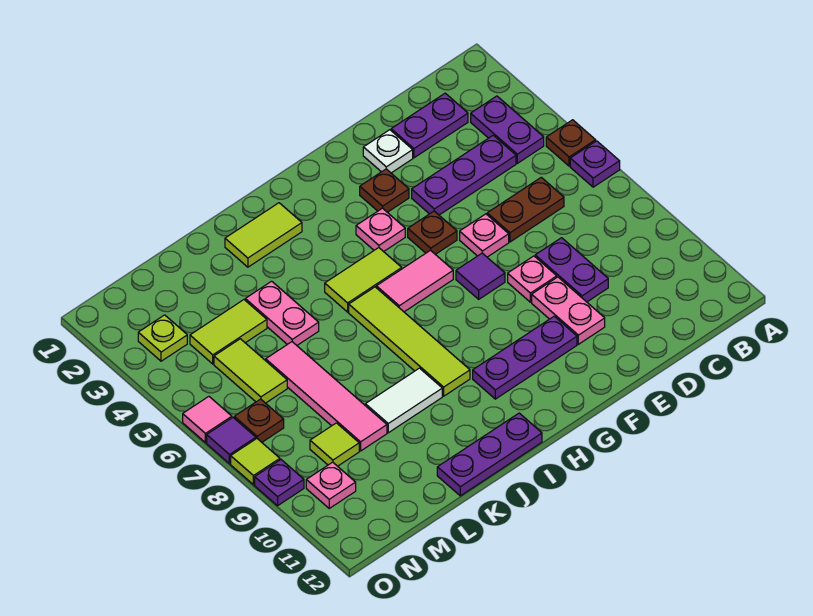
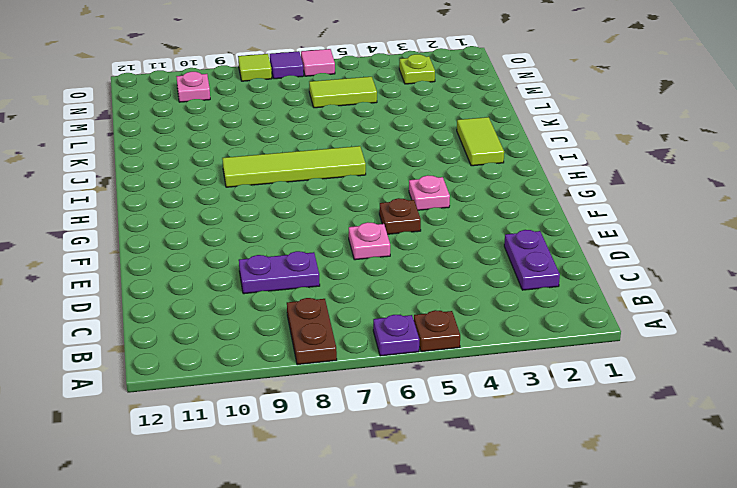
brown 1x2 plate [287,298,337,365] -> brown 1x2 plate moved to [487,177,564,242]
none -> purple 1x2 plate [471,96,544,163]
none -> purple 1x3 plate [412,135,516,215]
none -> white 1x1 plate [363,130,413,173]
none -> pink 1x1 plate [508,256,557,302]

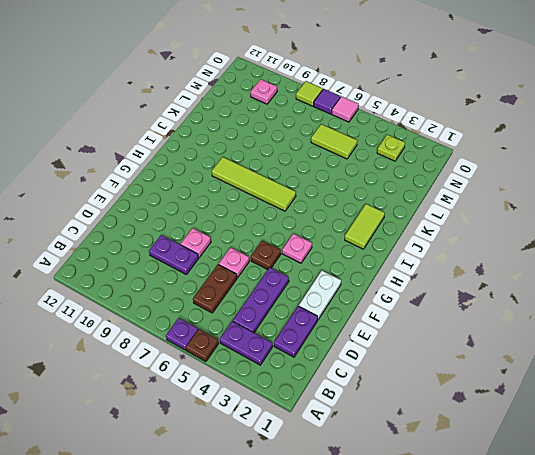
white 1x2 plate [299,271,341,319] -> white 1x1 plate [363,130,413,173]
none -> pink 1x2 plate [532,277,605,344]
none -> brown 1x1 plate [360,169,409,212]
none -> purple 1x1 tile [456,253,505,299]
none -> purple 1x3 plate [473,316,577,399]

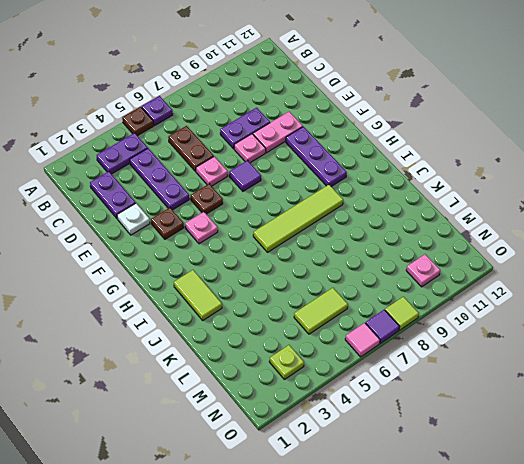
none -> pink 1x2 tile [376,250,453,312]
none -> lime 1x2 tile [325,248,402,312]
none -> purple 1x3 plate [437,413,542,496]
none -> white 1x2 tile [365,368,442,433]

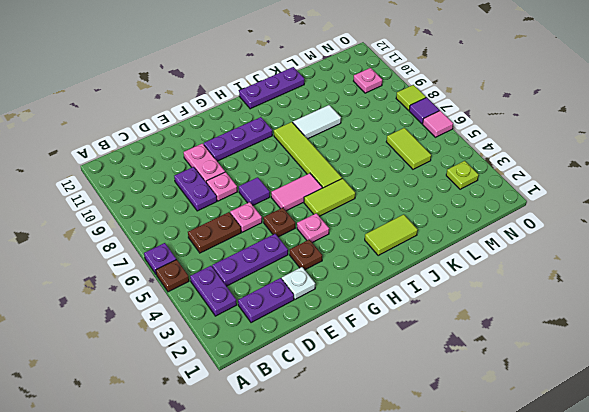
none -> pink 1x2 plate [245,281,319,345]
none -> lime 1x2 tile [190,300,267,364]
none -> pink 1x4 tile [266,342,387,451]
none -> lime 1x1 tile [310,423,359,466]

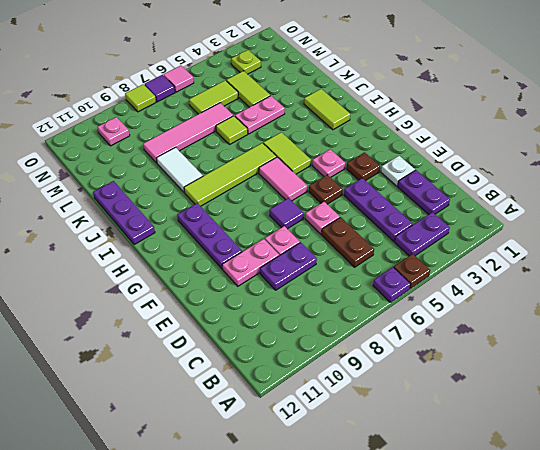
lime 1x1 tile [216,116,248,145] -> lime 1x1 tile moved to [310,423,359,466]
none -> brown 1x1 plate [234,399,284,442]
none -> purple 1x1 plate [255,460,304,506]

